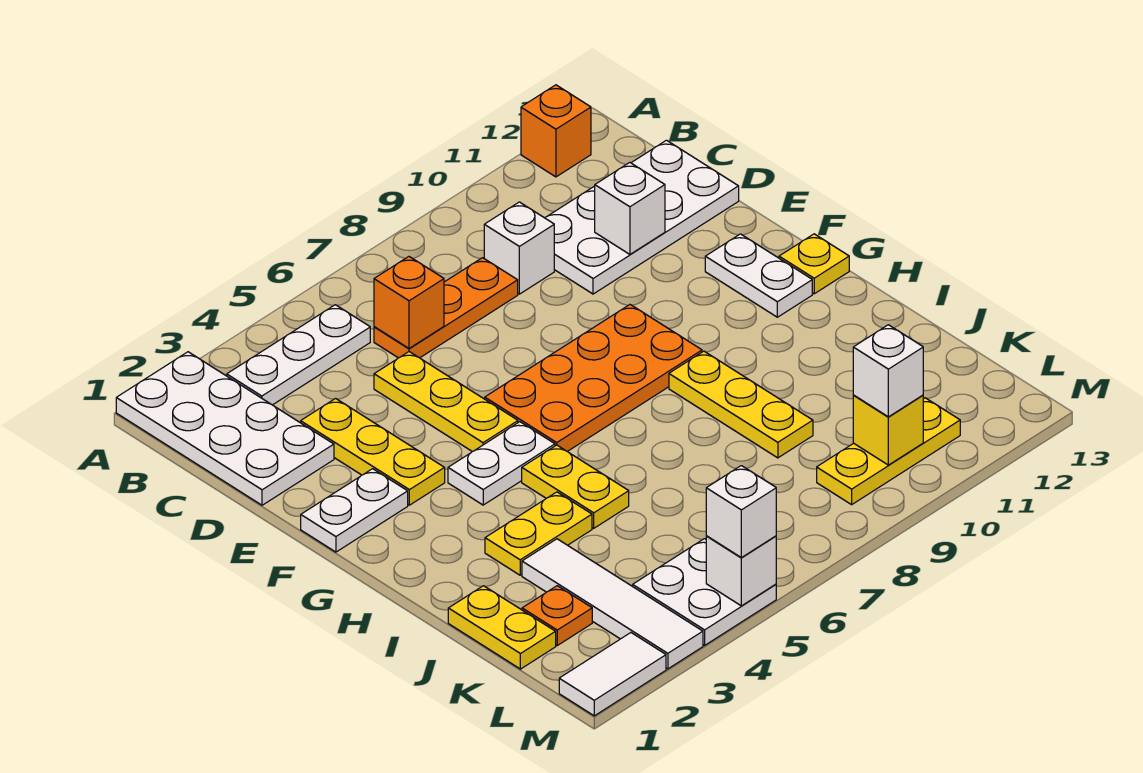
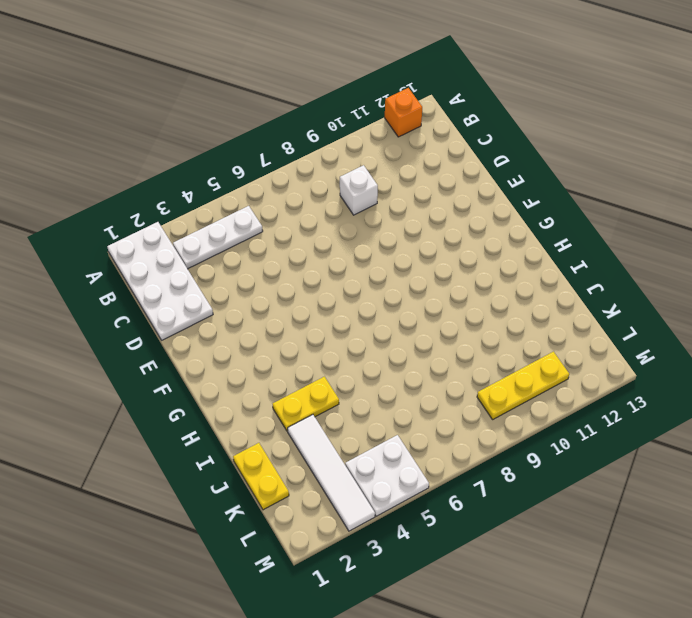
none -> orange 1x3 plate [374,258,518,358]
none -> white 2x4 plate [545,140,739,294]
none -> yellow 1x3 plate [301,399,445,505]

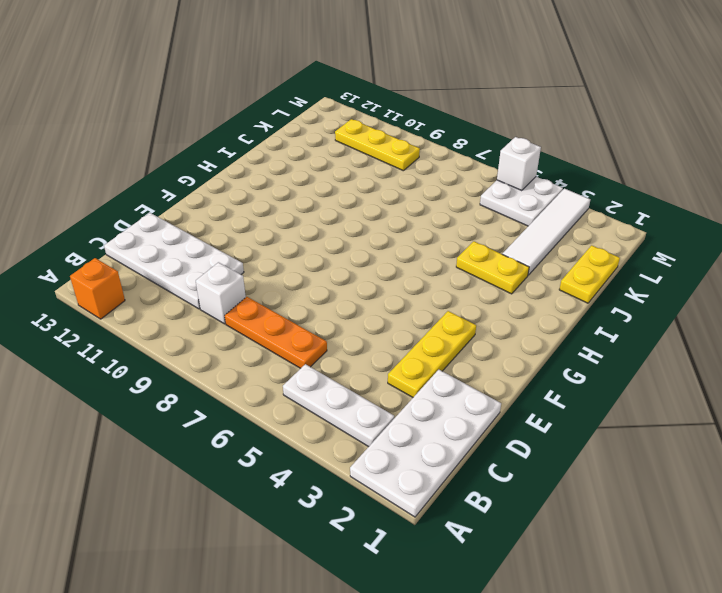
none -> yellow 1x3 plate [374,352,518,452]
none -> white 1x2 plate [301,469,408,552]
none -> orange 2x4 plate [485,305,702,451]

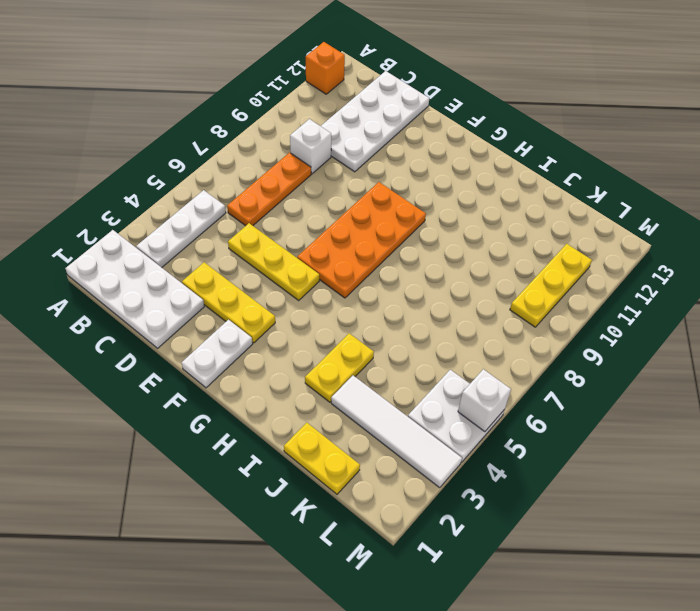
none -> white 1x2 plate [705,234,812,317]
none -> white 1x2 plate [448,422,555,505]
none -> yellow 1x1 plate [779,234,849,294]

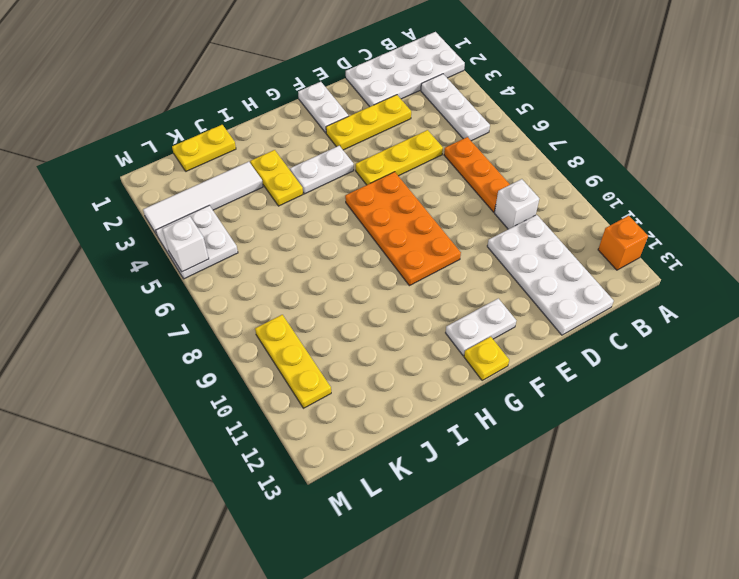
white 1x2 plate [290,146,354,194] -> white 1x2 plate turned to [448,422,555,505]
none -> yellow 1x2 plate [522,445,629,528]
none -> yellow 1x3 plate [669,351,813,458]
none -> orange 1x1 plate [522,586,592,645]

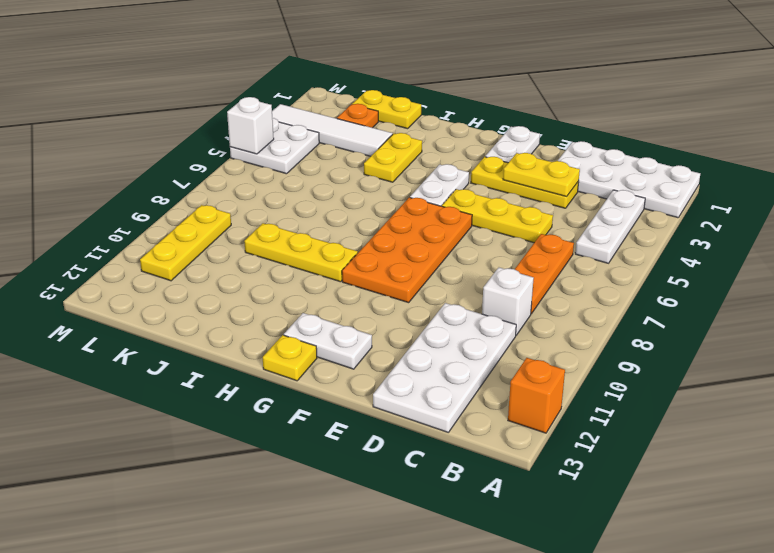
yellow 1x2 plate [503,153,580,196] -> yellow 1x2 plate moved to [522,445,629,528]
none -> white 1x2 tile [559,633,666,716]
none -> orange 1x1 brick [374,257,444,348]
none -> white 1x1 brick [595,162,665,254]

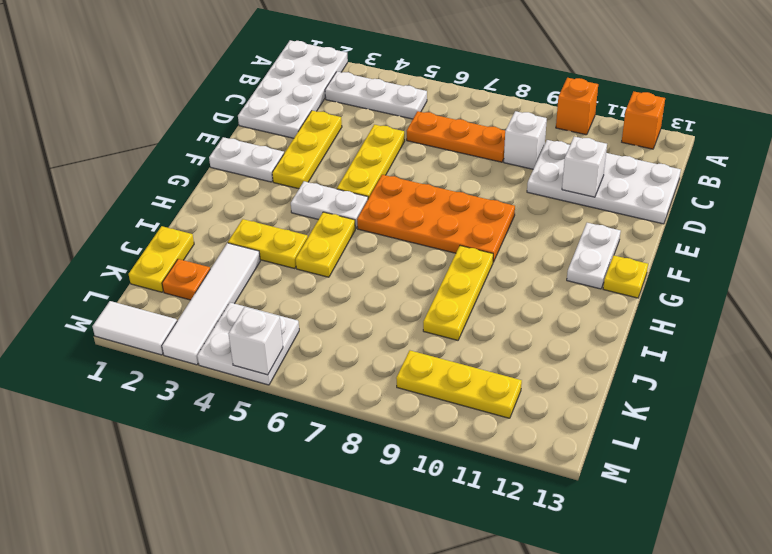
orange 1x1 brick [556,78,598,135] -> orange 1x1 brick moved to [374,257,444,348]
none -> yellow 1x1 brick [853,395,924,465]
none -> white 1x1 brick [853,325,923,417]
none -> white 1x1 brick [706,466,776,558]

